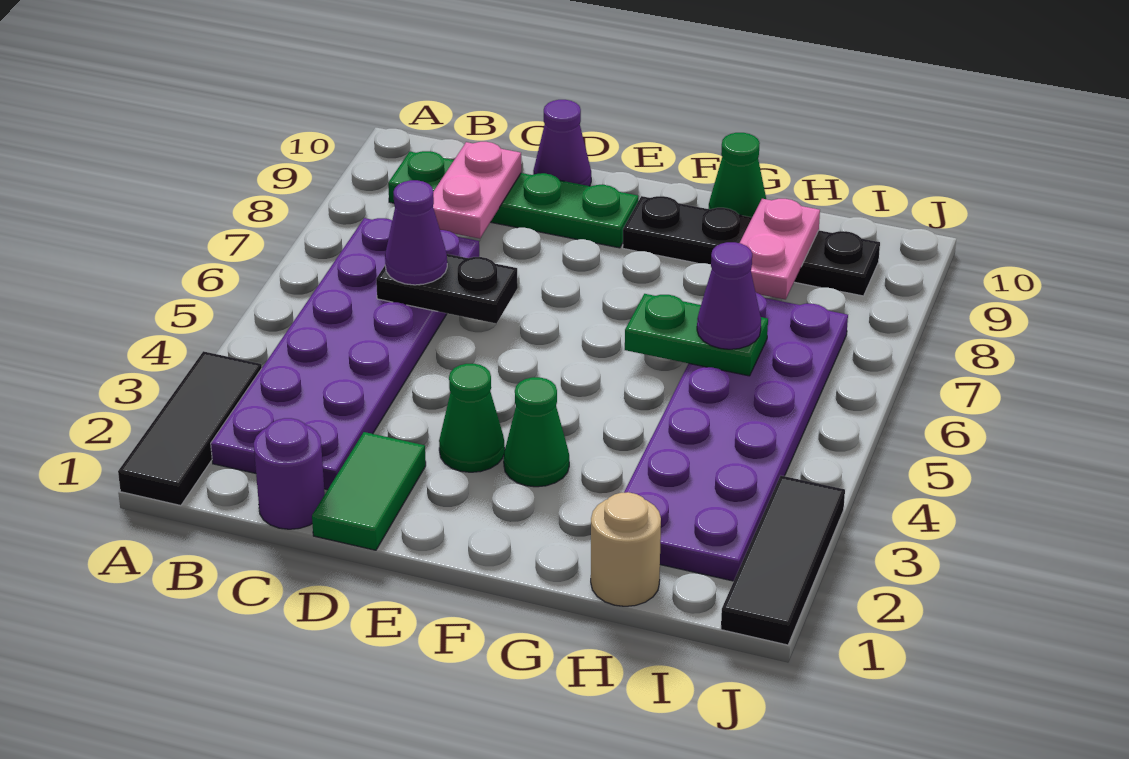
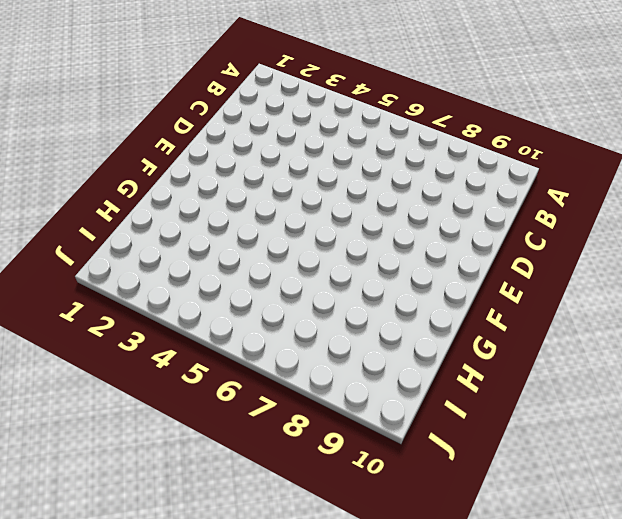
none -> black 1x3 tile [118,351,262,506]
none -> purple 2x6 plate [211,218,479,490]
none -> green 1x4 plate [388,151,638,248]

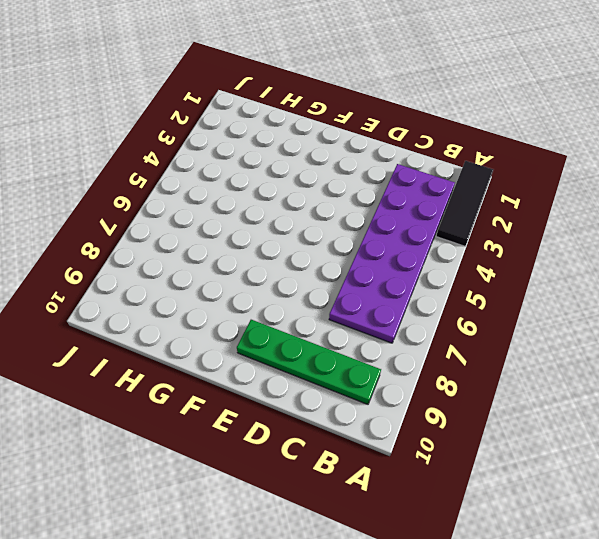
none -> purple 1x1 round brick [254,418,325,529]
none -> green 1x2 tile [312,432,426,550]
none -> purple 1x1 cone [533,100,591,186]

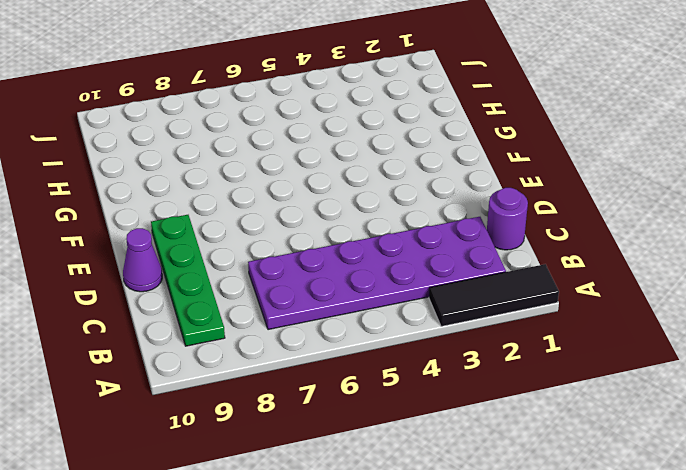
none -> green 1x2 tile [312,432,426,550]
none -> green 1x1 cone [439,364,505,472]
none -> green 1x1 cone [504,377,569,487]

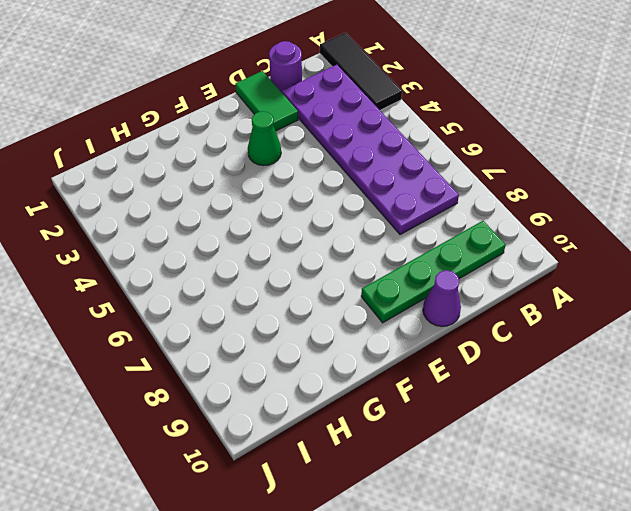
none -> green 1x1 cone [504,377,569,487]
none -> black 1x4 plate [623,196,880,296]
none -> green 1x1 cone [708,133,766,217]

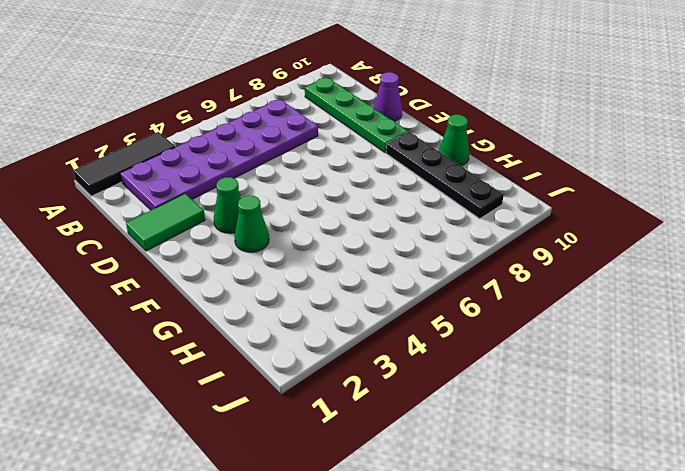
none -> purple 1x1 round brick [254,418,325,529]
none -> tan 1x1 round brick [591,492,661,606]
none -> purple 2x6 plate [624,293,848,581]

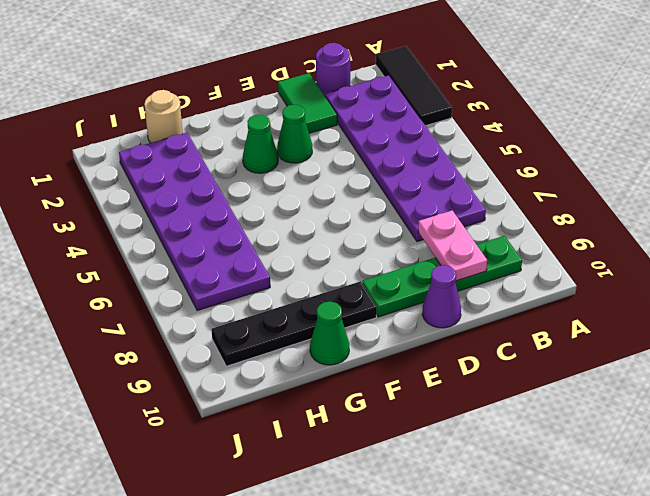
none -> black 1x3 tile [721,476,845,645]
none -> black 1x2 plate [376,254,518,324]
none -> green 1x2 plate [625,294,768,376]

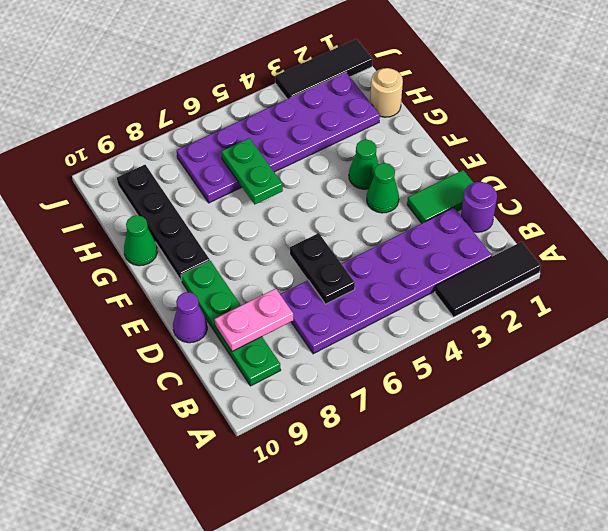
none -> pink 1x2 plate [740,199,820,299]
none -> purple 1x1 cone [385,180,447,285]
none -> purple 1x1 cone [697,242,761,349]

